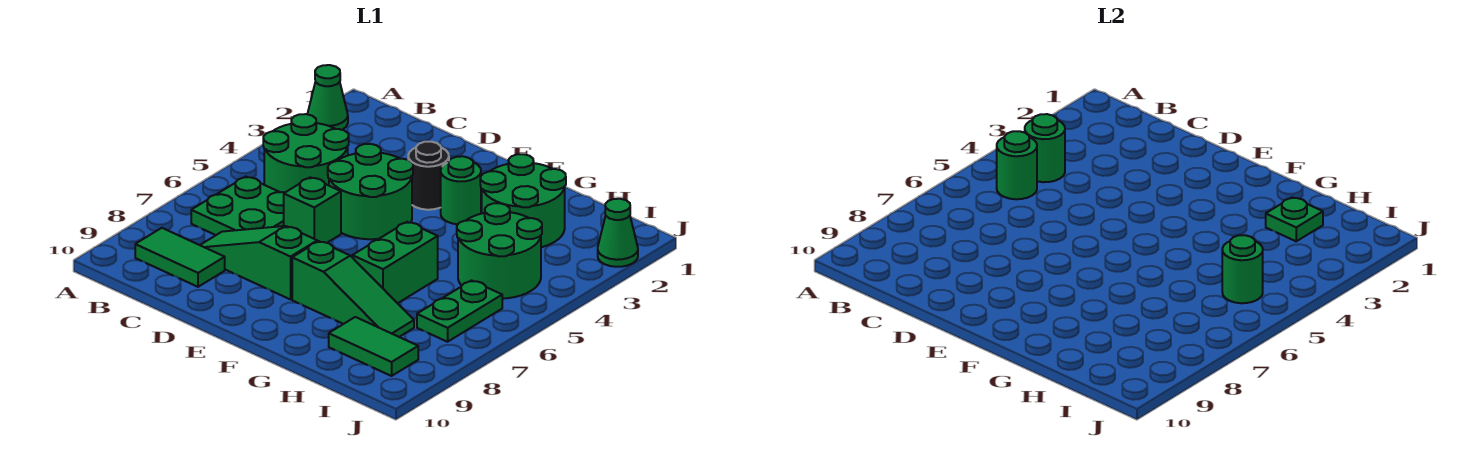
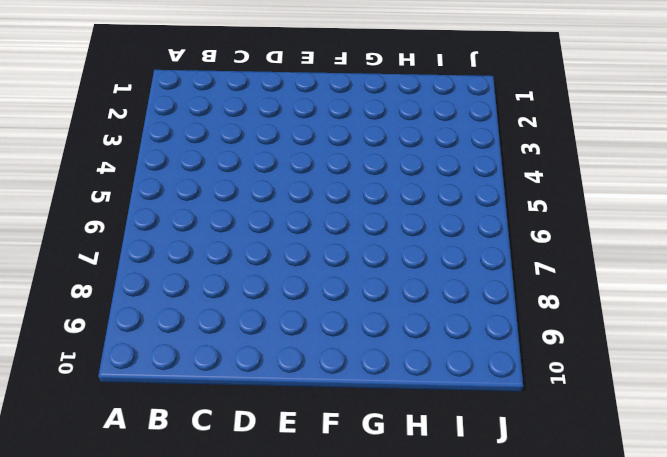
none -> green 1x1 cone [308,65,348,130]
none -> green 2x2 round brick [263,114,349,193]
none -> green 2x2 plate [191,177,284,235]

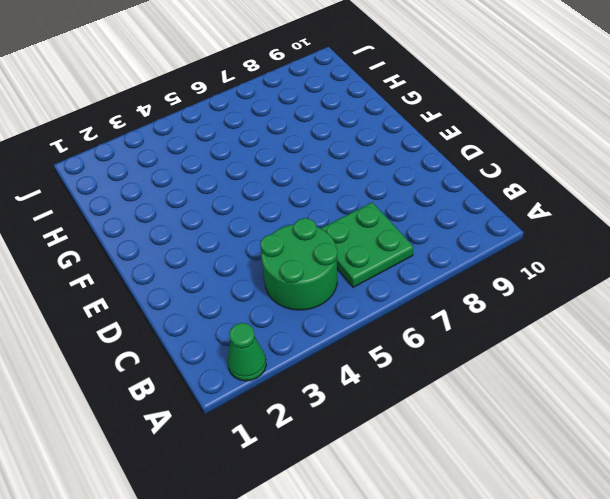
none -> green 1x2 tile [135,228,225,287]
none -> green 1x3 slope [200,226,317,299]
none -> green 2x2 round brick [328,144,413,239]

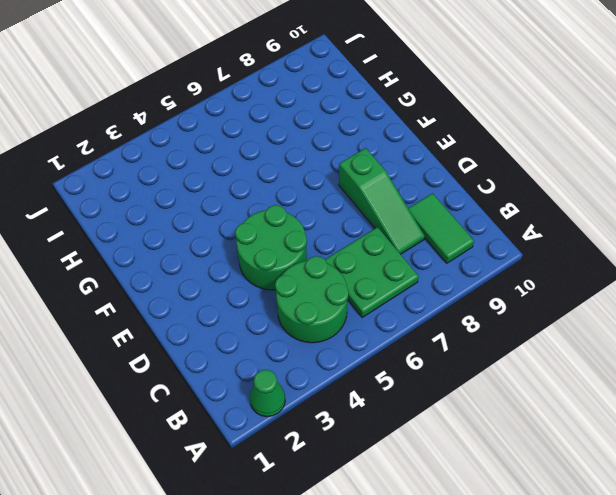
none -> green 1x1 brick [284,177,341,243]
none -> black 1x1 round brick [408,142,449,210]
none -> green 1x1 round brick [441,156,481,224]

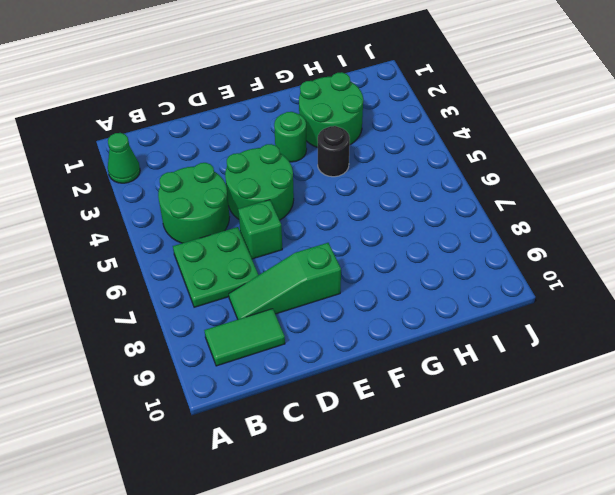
black 1x1 round brick [318,126,350,177] -> black 1x1 round brick moved to [408,142,449,210]
none -> green 1x3 slope [292,241,414,337]
none -> green 1x2 brick [352,222,438,303]
none -> green 2x2 round brick [457,203,542,299]

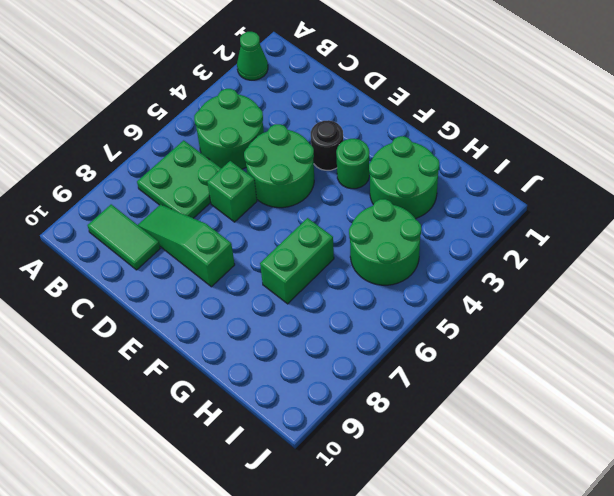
none -> green 1x3 slope [292,241,414,337]
none -> green 1x2 tile [329,317,418,376]
none -> green 1x2 plate [417,281,502,342]

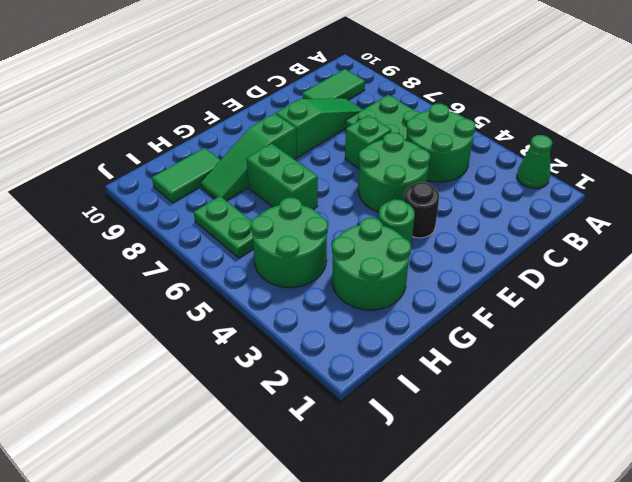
none -> green 1x1 cone [598,199,638,267]
none -> green 1x1 round brick [1025,114,1065,182]
none -> green 1x1 round brick [997,131,1037,199]

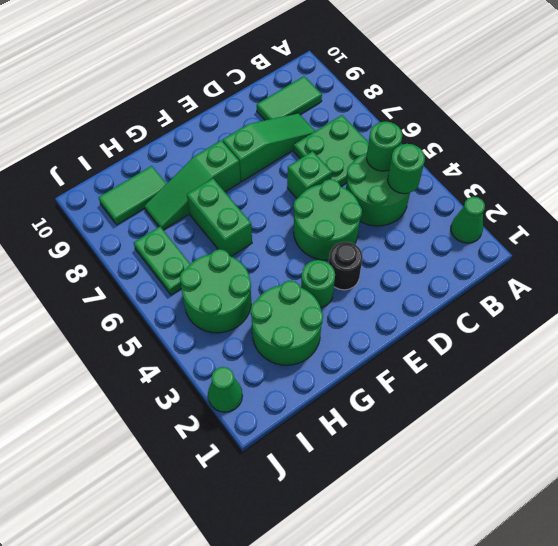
none -> green 1x1 plate [1266,197,1323,241]
none -> green 1x1 round brick [1222,235,1263,303]

